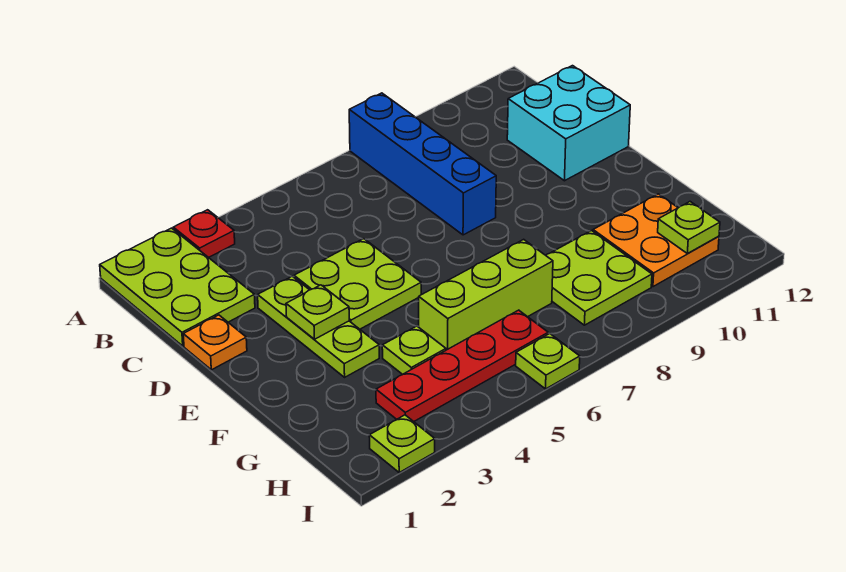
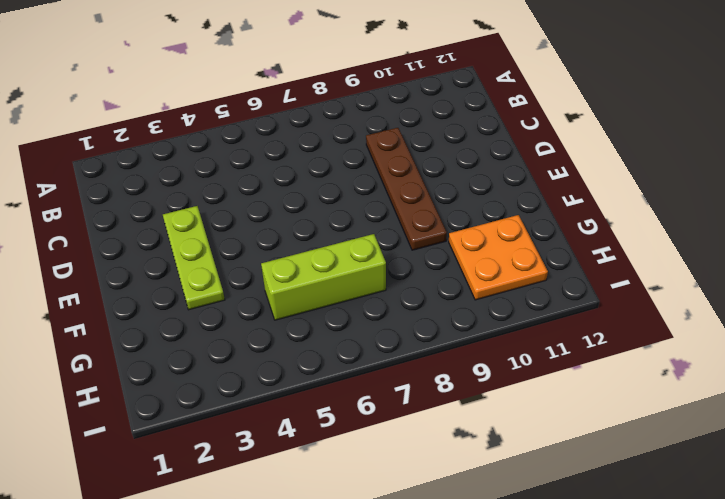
brown 1x4 plate [366,128,447,250] -> none
none -> lime 2x3 plate [100,228,255,346]
none -> red 1x1 plate [173,210,235,258]
none -> blue 1x4 brick [349,93,496,235]

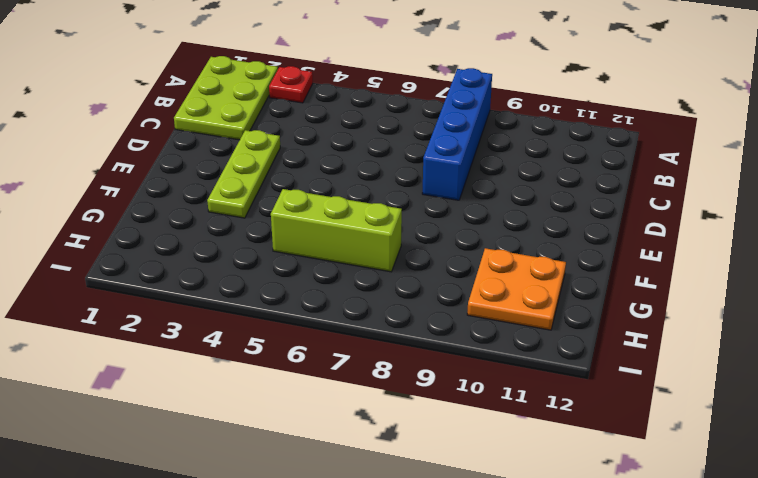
none -> cyan 2x2 brick [507,66,630,181]
none -> orange 1x1 plate [183,315,247,370]
none -> lime 2x2 plate [294,239,421,329]

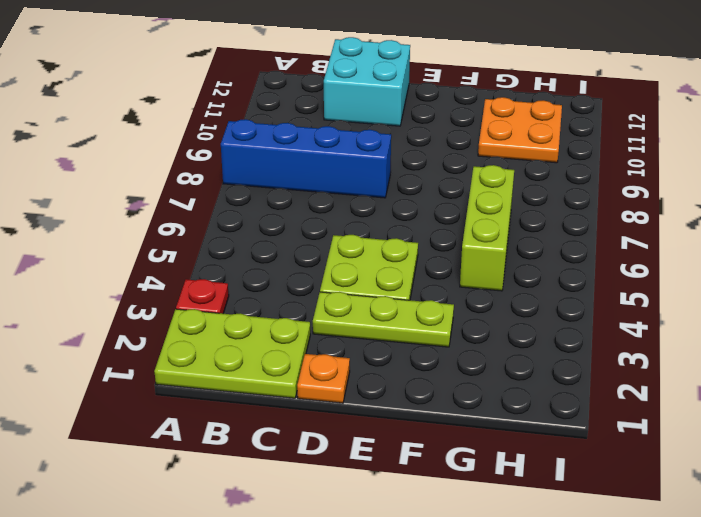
none -> lime 1x1 plate [382,326,446,375]
none -> lime 2x2 plate [546,231,652,325]
none -> red 1x4 plate [376,310,548,422]

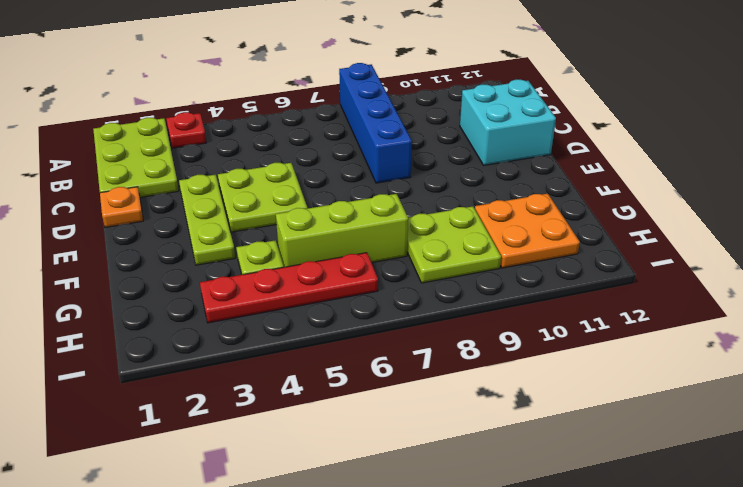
none -> lime 1x1 plate [369,415,435,472]
none -> lime 1x1 plate [516,334,580,389]
none -> lime 1x1 plate [286,285,349,339]

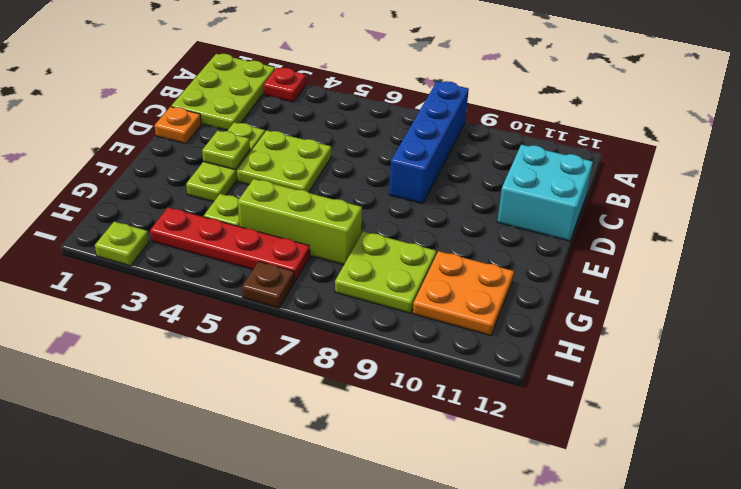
brown 1x1 plate [242,261,294,308] -> lime 1x1 plate [516,334,580,389]
none -> lime 1x1 plate [658,202,720,254]

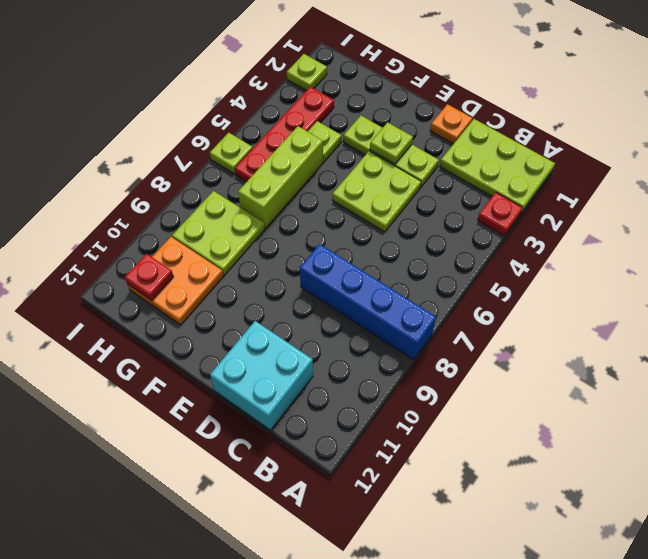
red 1x1 plate [125,254,174,300] -> lime 1x1 plate [658,202,720,254]

